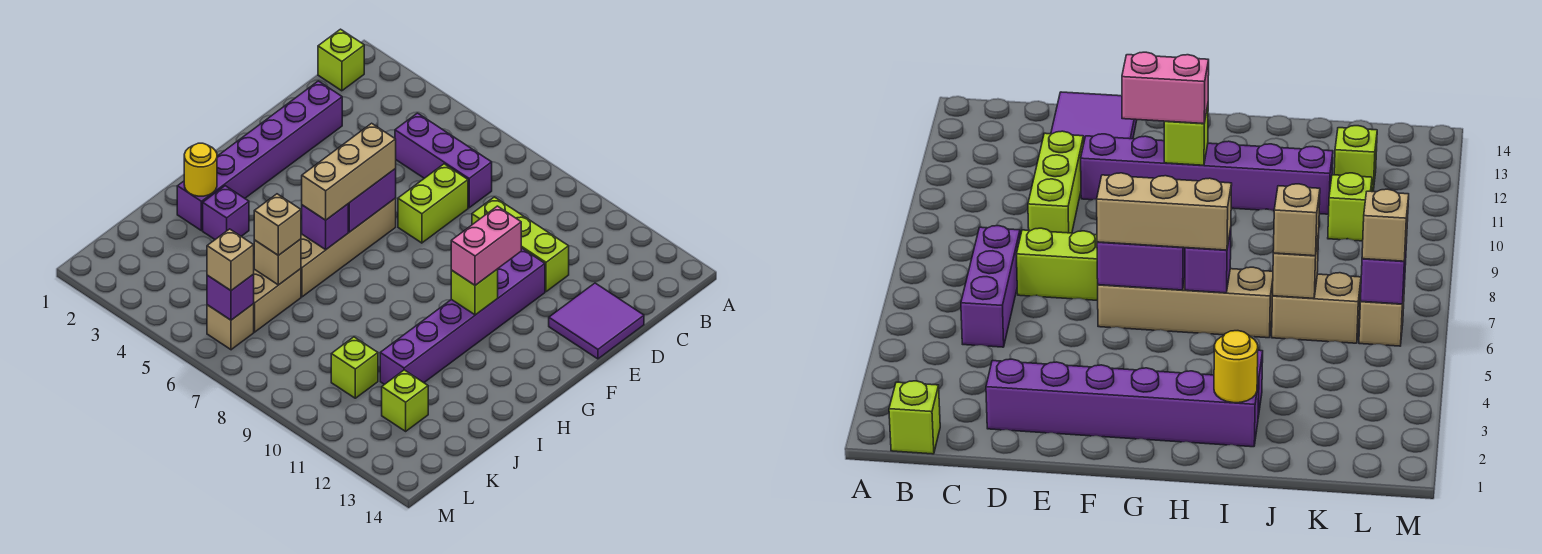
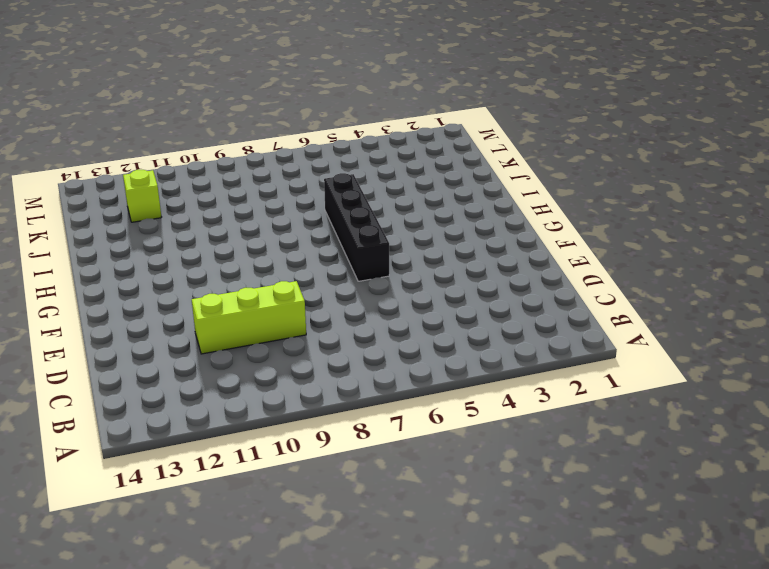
black 1x4 brick [324,173,389,281] -> tan 1x4 brick [301,198,396,297]
none -> lime 1x1 brick [318,29,364,91]
none -> purple 1x3 brick [395,113,492,208]
none -> purple 1x6 brick [177,81,342,231]

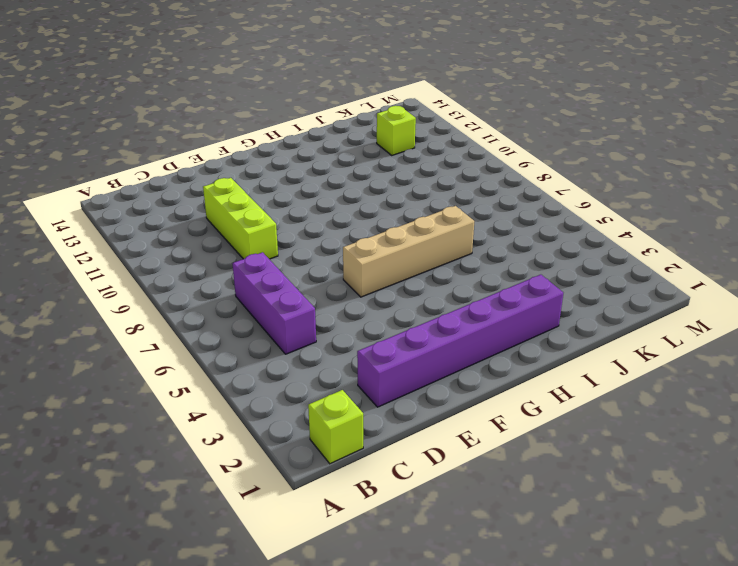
none -> lime 1x2 brick [398,164,468,243]
none -> purple 2x2 tile [549,283,644,359]
none -> purple 1x6 brick [380,248,545,385]

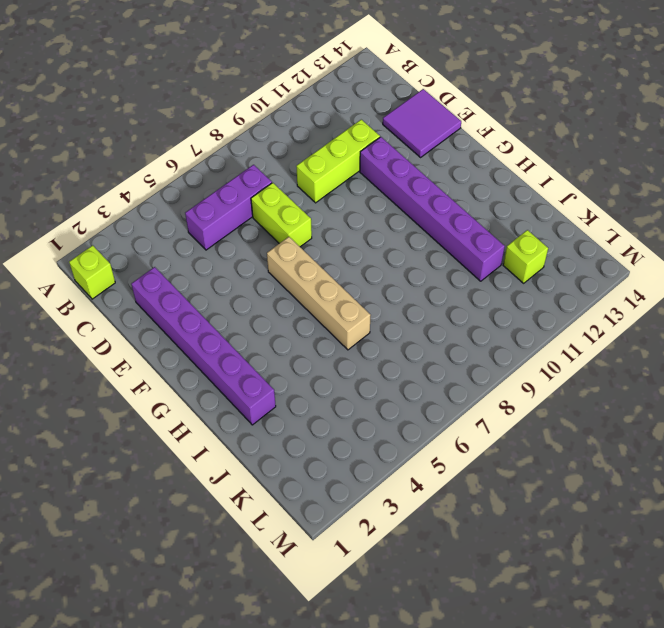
none -> purple 1x1 brick [203,186,249,239]
none -> tan 1x2 brick [254,269,301,332]
none -> lime 1x1 brick [331,337,378,398]

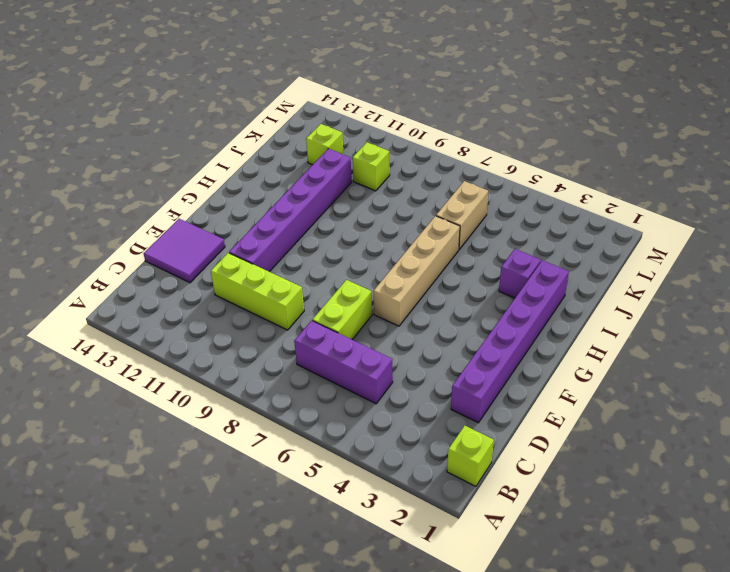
none -> tan 1x1 brick [207,304,254,350]
none -> purple 1x2 brick [348,169,396,232]
none -> lime 1x1 brick [451,269,498,315]

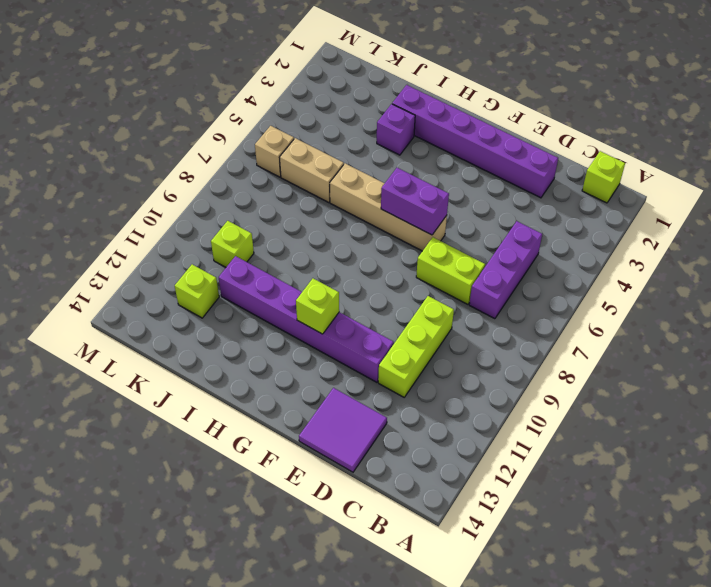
none -> purple 1x1 brick [302,204,348,250]
none -> yellow 1x1 round brick [184,143,217,196]
none -> tan 1x1 brick [254,239,301,285]

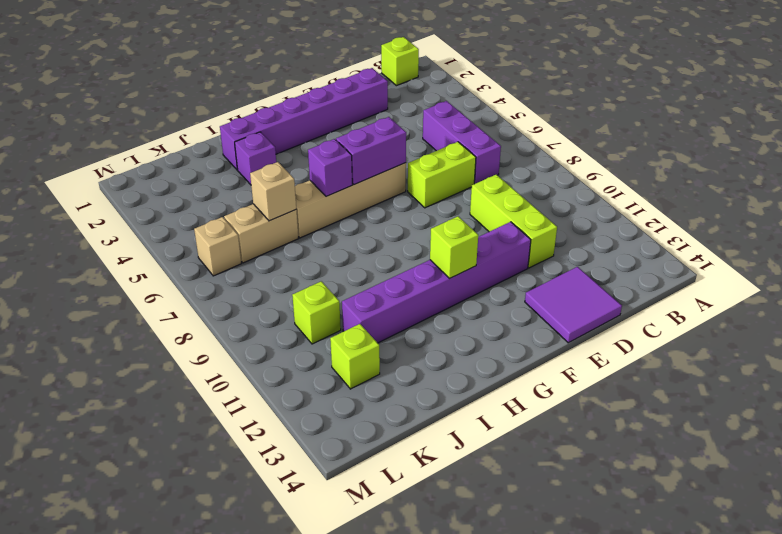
none -> yellow 1x1 round brick [184,143,217,196]
none -> purple 1x1 brick [207,274,254,320]
none -> tan 1x3 brick [302,123,396,220]

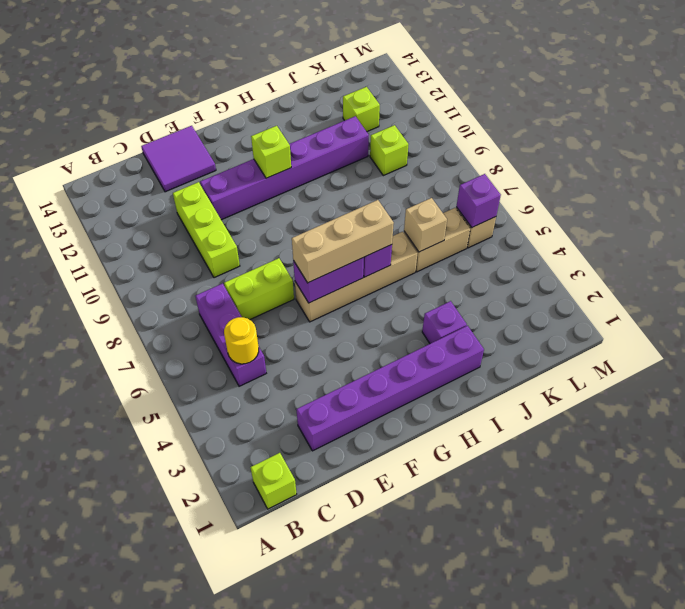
yellow 1x1 round brick [224,317,259,364] -> yellow 1x1 round brick moved to [184,143,217,196]
none -> pink 1x2 brick [451,206,521,285]
none -> tan 1x1 brick [254,194,301,255]
none -> tan 1x1 brick [207,229,254,290]

